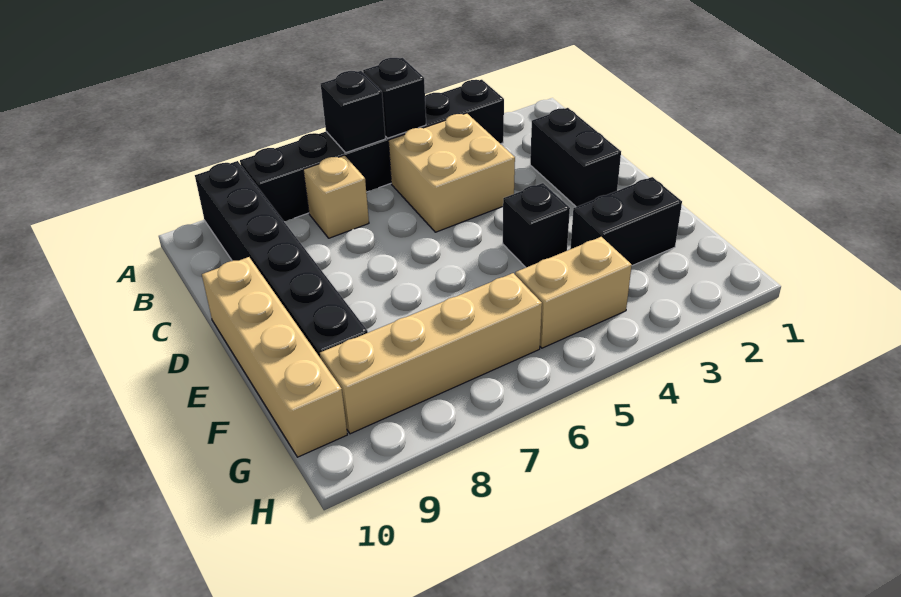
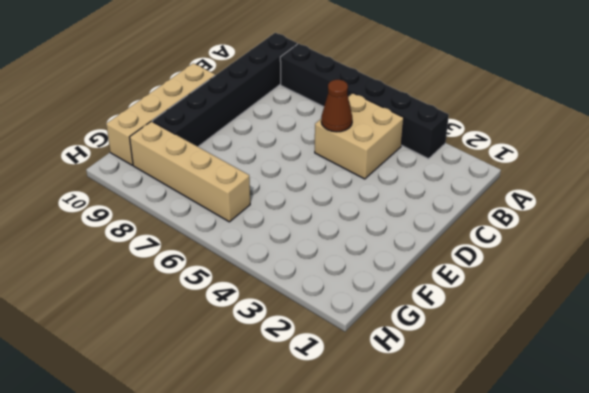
brown 1x1 cone [321,80,352,132] -> none
none -> tan 1x1 brick [303,155,369,238]
none -> black 1x2 brick [530,108,621,207]
none -> black 1x1 brick [503,183,570,267]

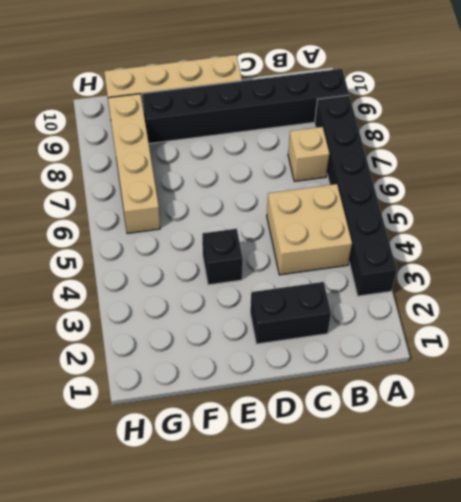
none -> black 1x2 brick [570,177,682,266]
none -> tan 1x2 brick [515,237,632,348]
none -> black 1x1 brick [363,58,426,138]

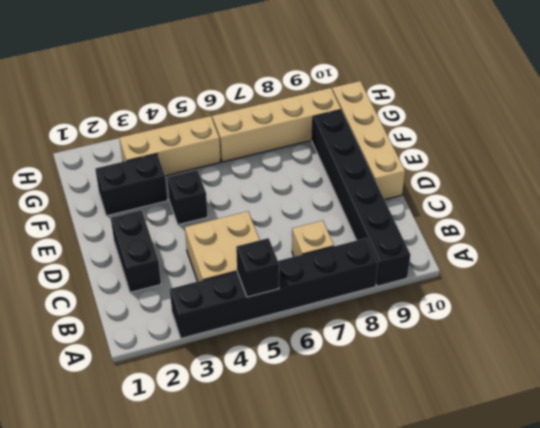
tan 1x3 brick [120,116,220,176] -> tan 1x2 brick [515,237,632,348]
none -> black 1x1 brick [321,71,385,153]

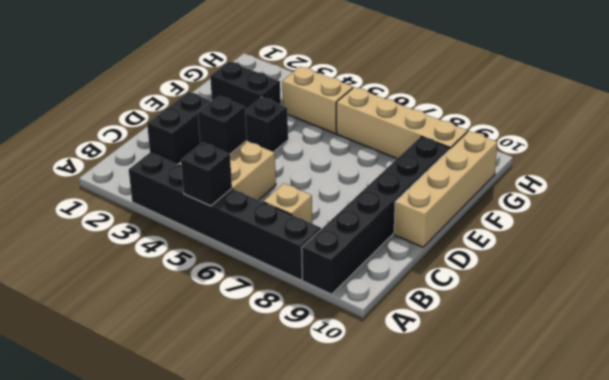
black 1x1 brick [198,96,247,154] -> black 1x1 brick moved to [321,71,385,153]

